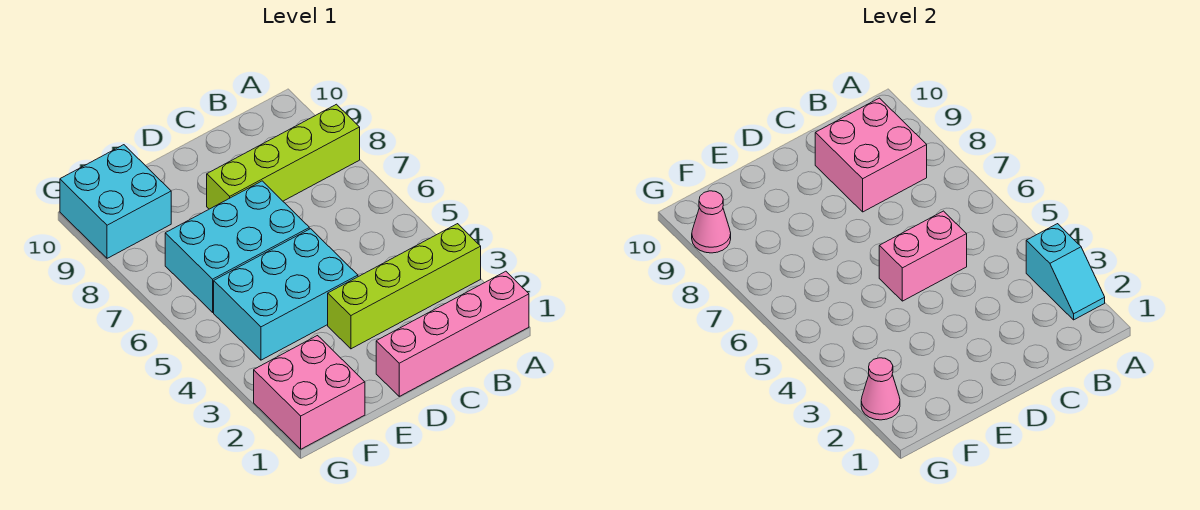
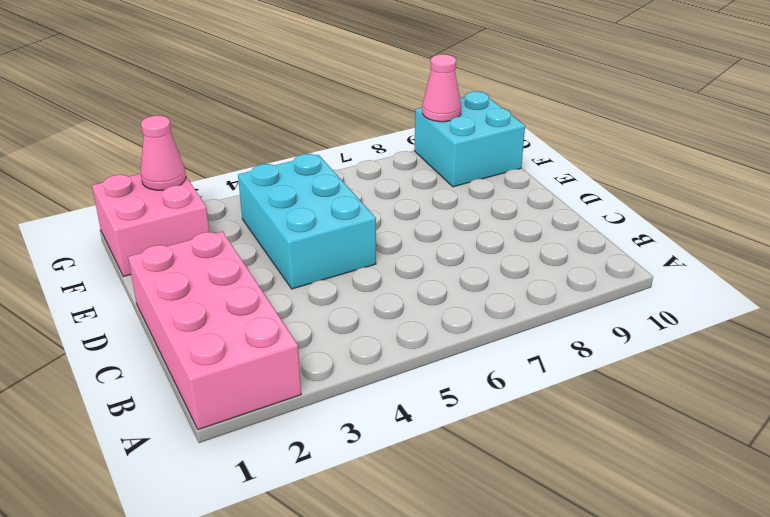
pink 2x4 brick [128,231,301,430] -> pink 1x4 brick [376,271,529,396]
none -> lime 1x4 brick [328,224,481,349]
none -> lime 1x4 brick [207,104,360,209]
none -> cyan 2x3 brick [165,181,309,312]

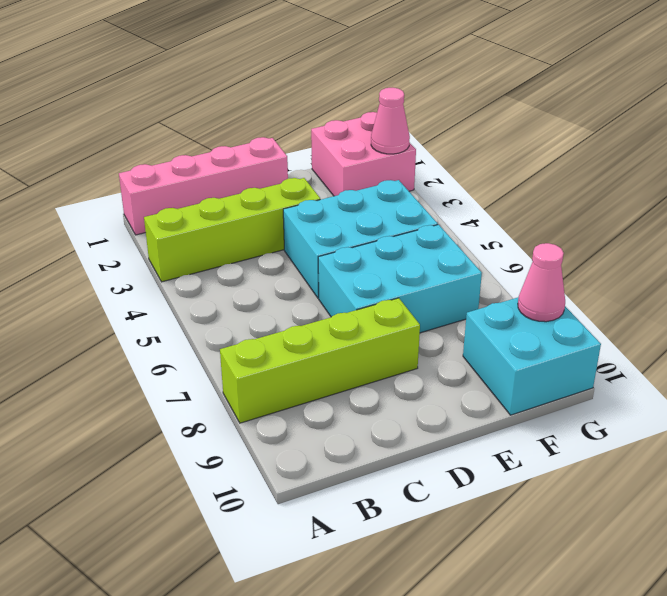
none -> cyan 1x2 slope [1026,224,1105,320]
none -> pink 2x2 brick [815,98,927,212]
none -> pink 1x2 brick [879,211,967,301]

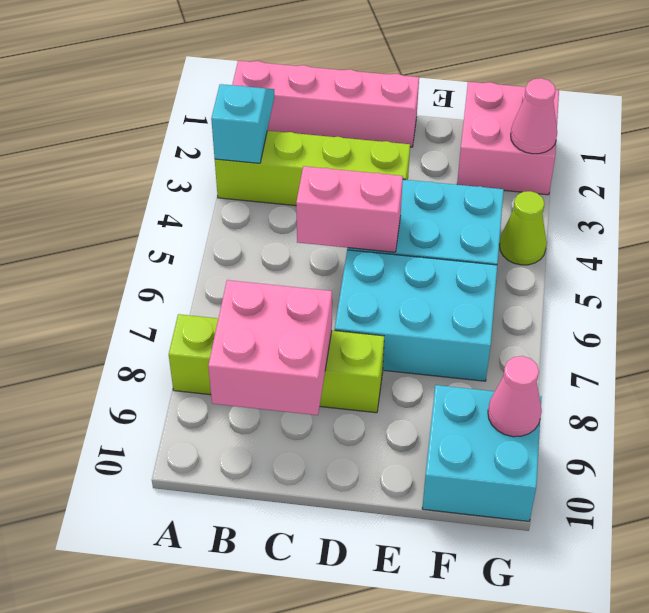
lime 1x1 cone [500,191,547,265] -> none

